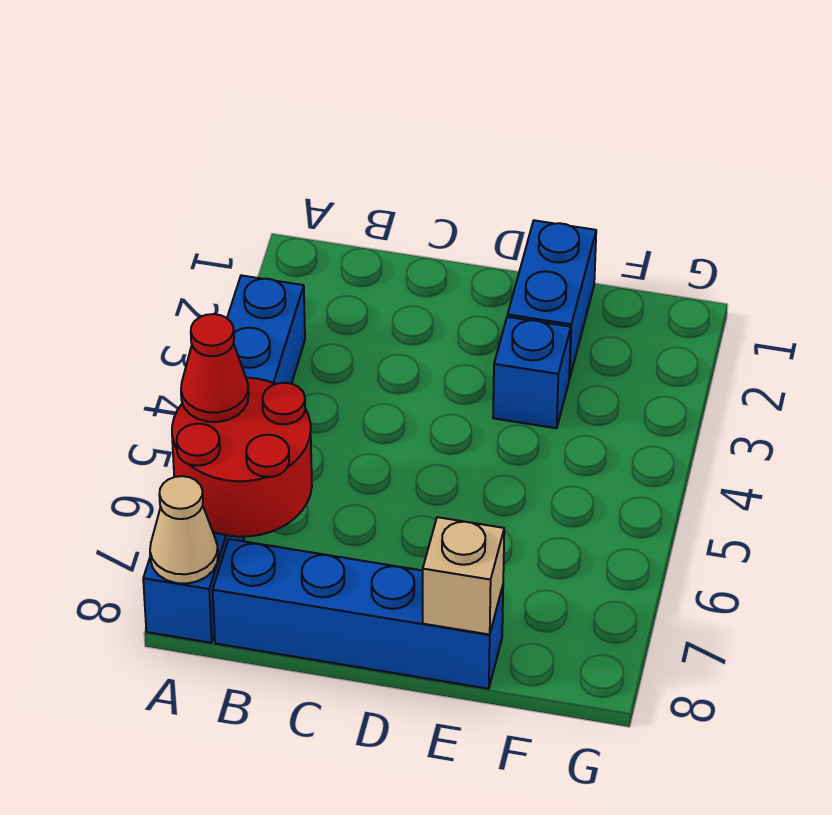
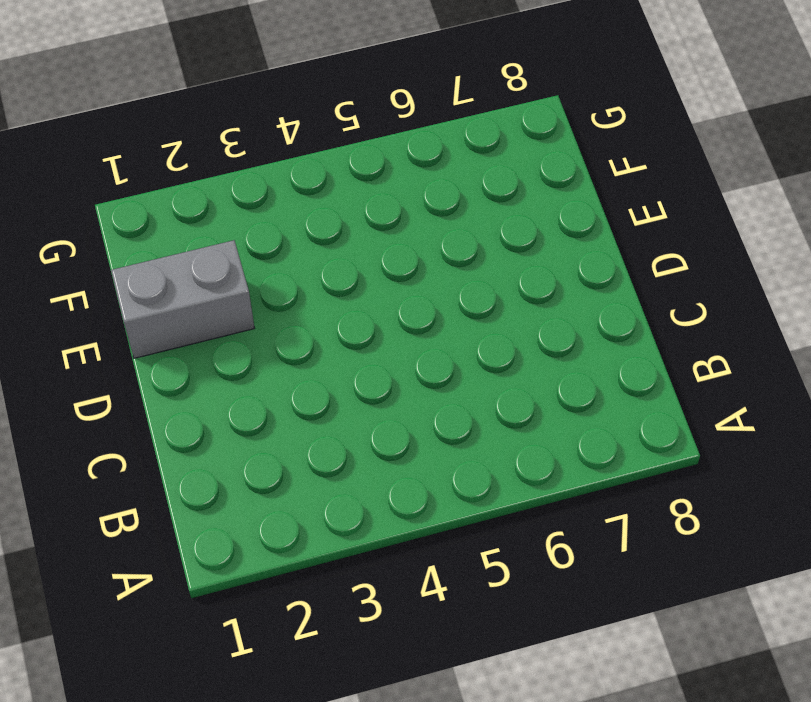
grey 1x2 brick [111,240,254,358] -> blue 1x2 brick [508,220,596,379]
none -> blue 1x6 brick [143,275,305,643]
none -> blue 1x4 brick [213,539,503,689]

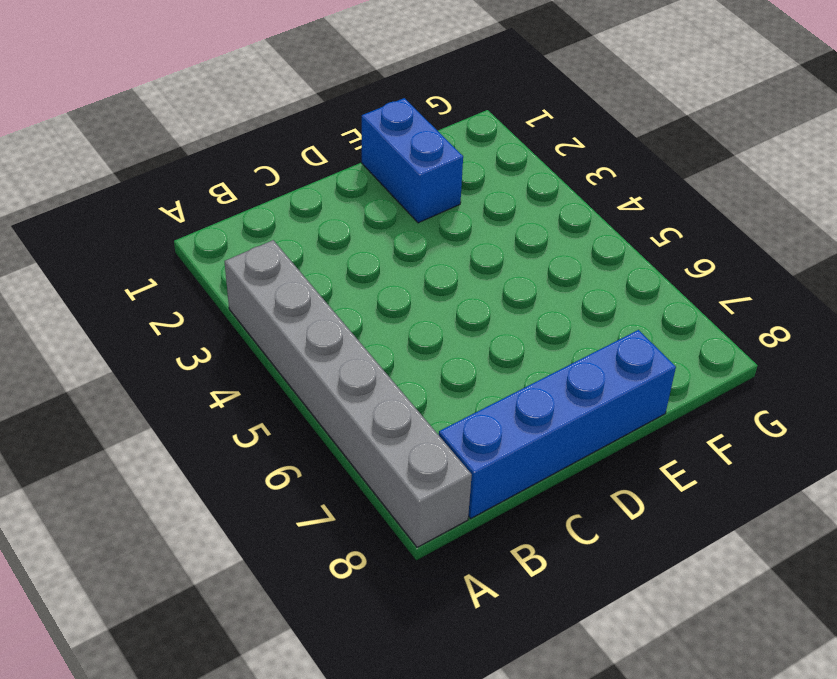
grey 1x6 brick [224,240,472,547] -> blue 1x6 brick [143,275,305,643]
none -> blue 1x1 brick [493,317,571,428]
none -> red 2x2 round brick [172,378,312,537]

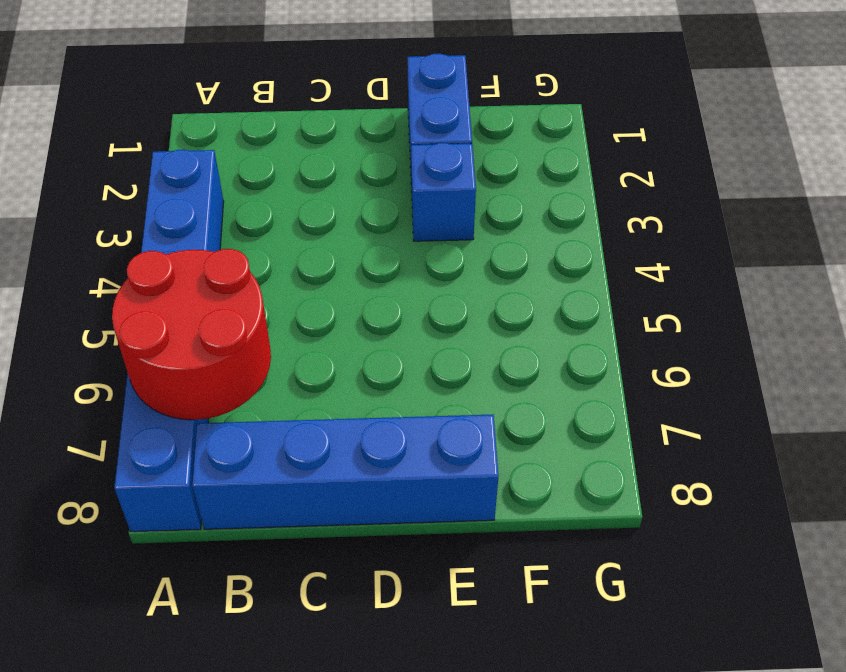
none -> tan 1x1 cone [150,476,218,584]
none -> tan 1x1 brick [423,517,504,635]

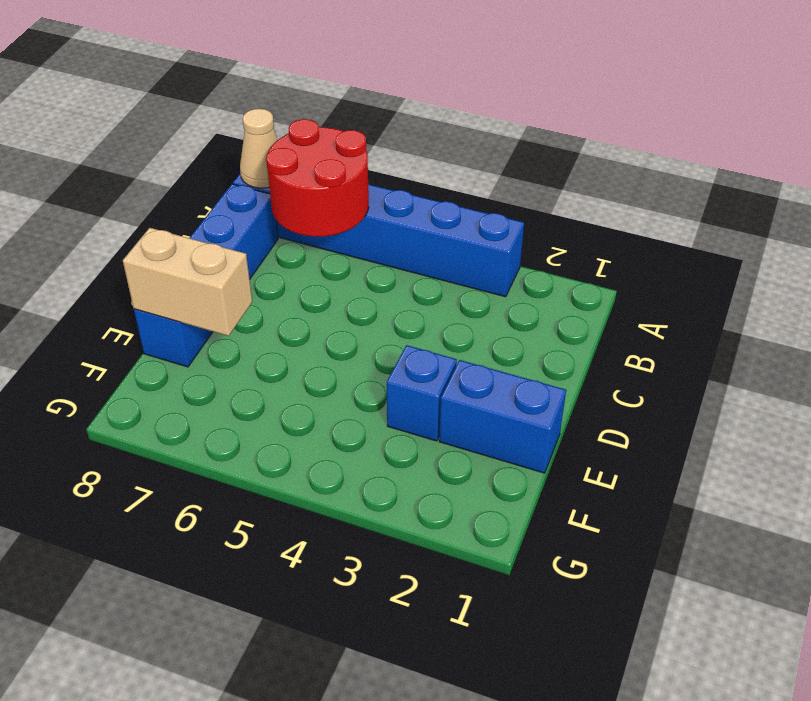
tan 1x2 brick [123,228,252,336] -> tan 1x1 brick [423,517,504,635]
none -> red 1x1 cone [181,314,249,422]

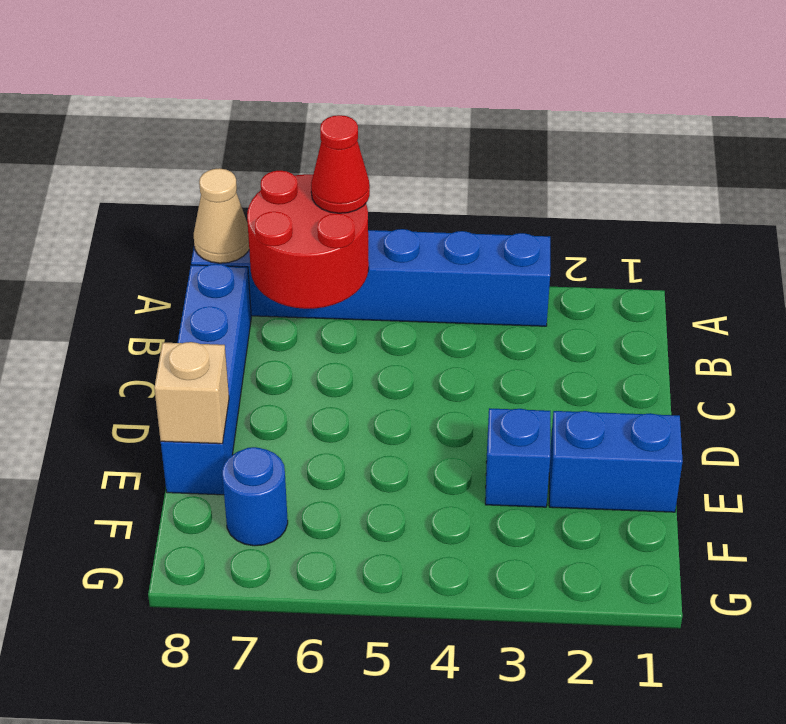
blue 1x1 round brick [222,447,288,546] -> none

